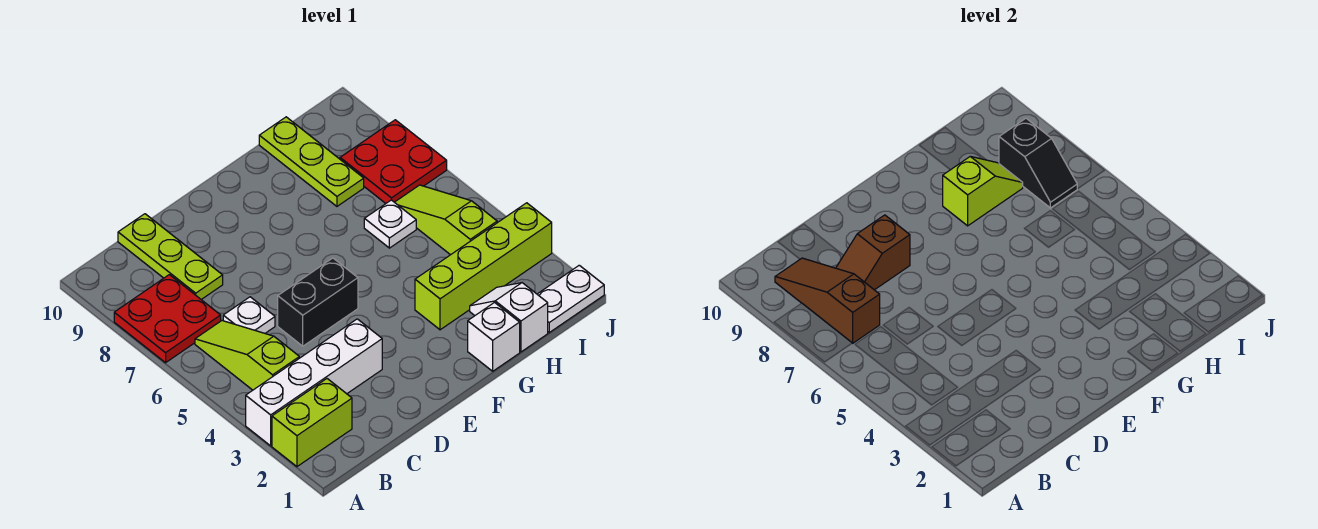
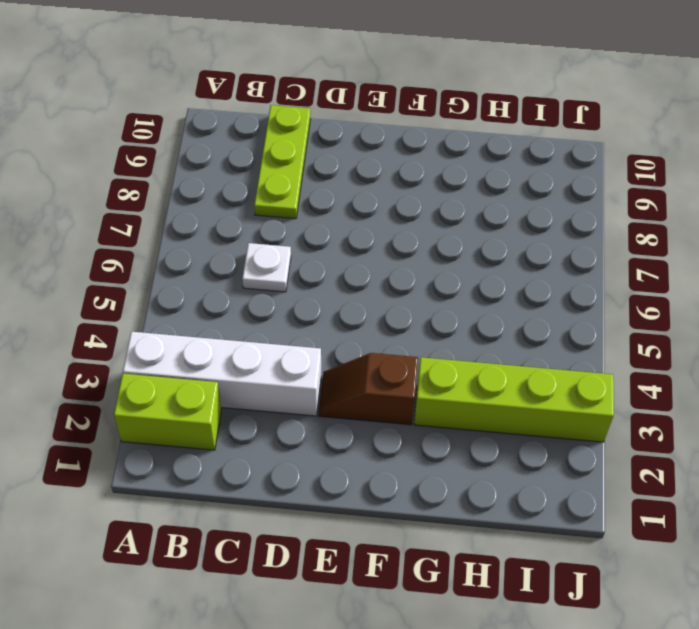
brown 1x2 slope [319,353,418,425] -> brown 1x2 slope moved to [836,215,910,290]
none -> red 2x2 plate [114,275,221,363]
none -> lime 1x3 slope [195,321,299,390]
none -> black 1x2 brick [278,258,358,346]

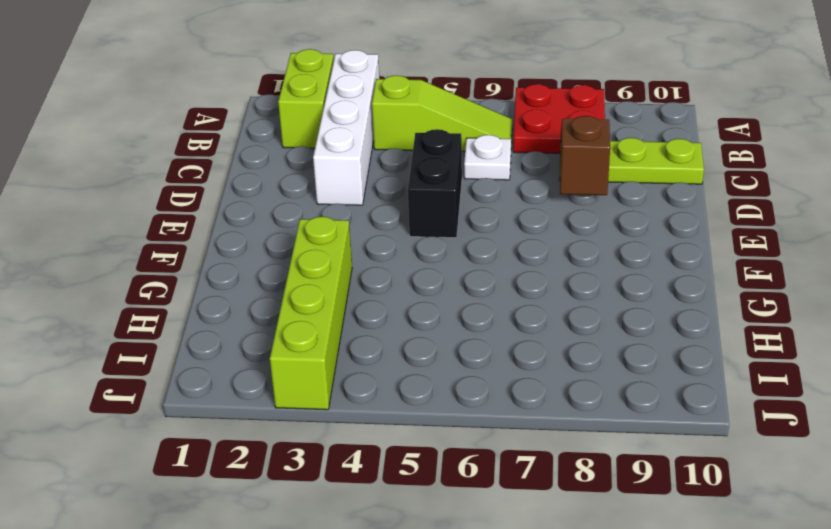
none -> white 1x1 brick [468,303,520,371]
none -> white 1x2 slope [470,283,548,352]
none -> white 1x1 plate [364,200,416,248]

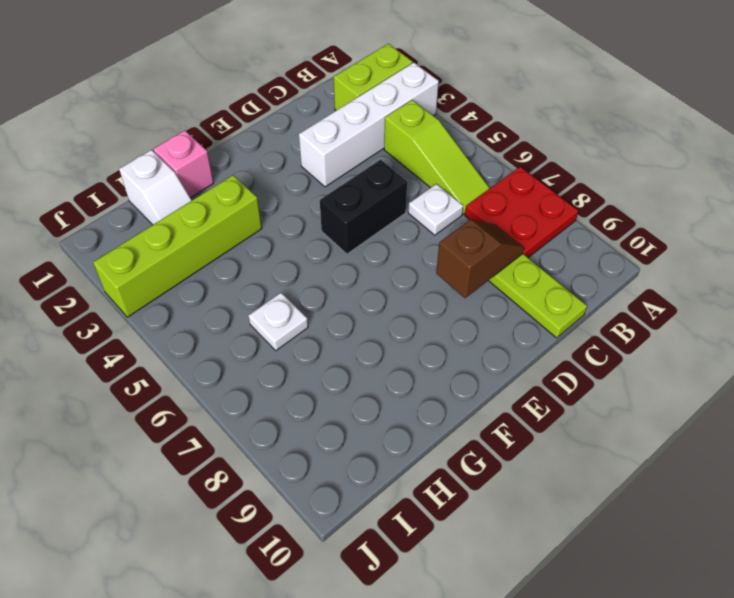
pink 1x1 brick [153,130,214,198] -> white 1x1 brick [468,303,520,371]
none -> lime 1x3 plate [259,117,364,206]
none -> white 1x2 plate [537,265,604,333]
none -> lime 1x3 slope [395,185,497,255]

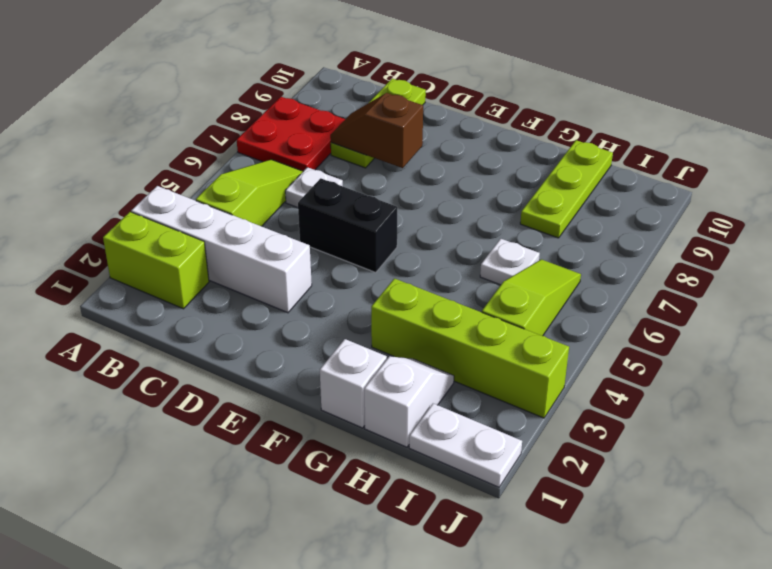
none -> red 2x2 plate [340,120,447,203]
none -> brown 1x3 slope [775,258,880,343]
none -> lime 1x2 slope [943,156,1023,226]

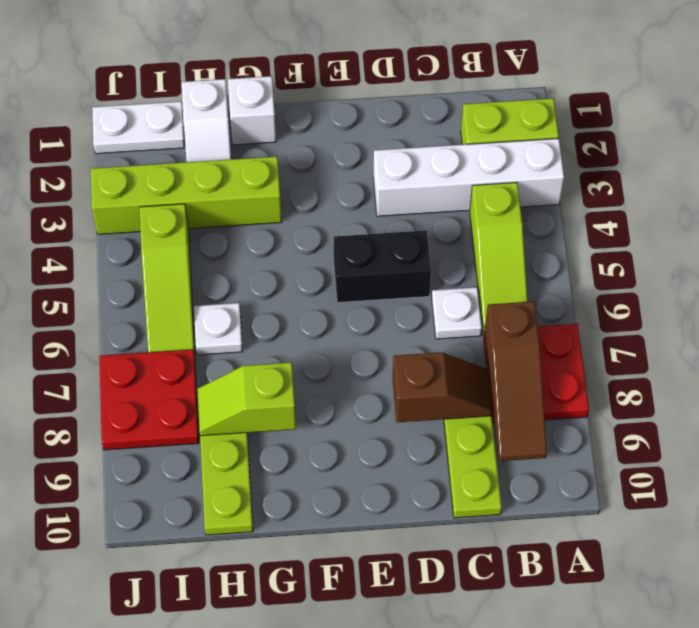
none -> black 1x2 slope [999,118,1077,208]

